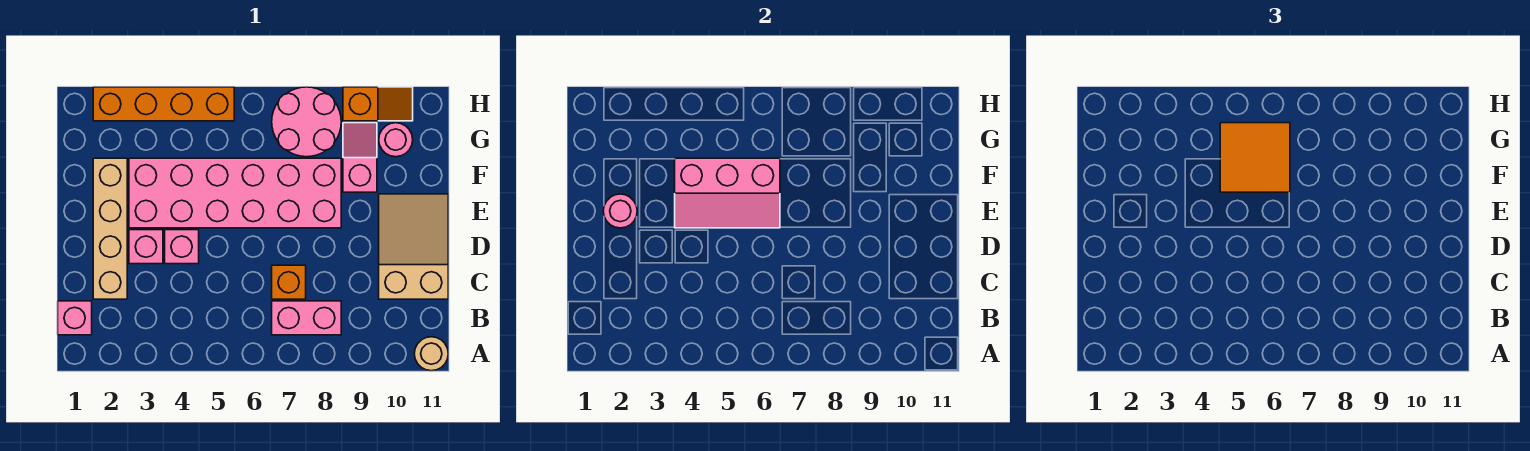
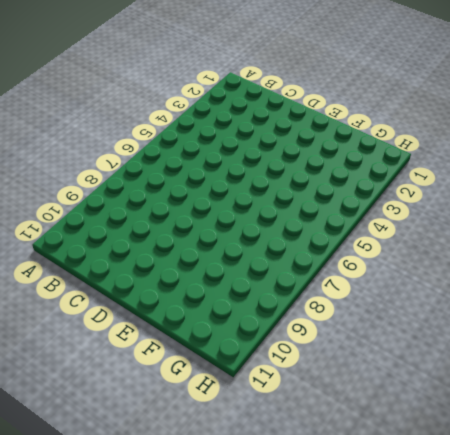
none -> tan 1x1 round brick [414,337,448,371]
none -> pink 1x1 brick [58,301,92,335]
none -> pink 1x2 brick [272,301,341,335]

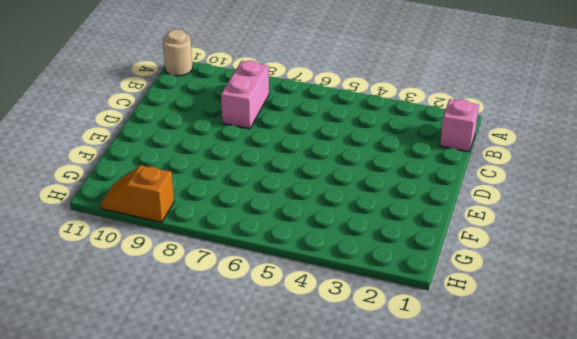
pink 1x2 brick [221,61,269,129] -> pink 1x2 brick turned to [272,301,341,335]
none -> tan 1x4 brick [93,158,127,299]
none -> orange 1x1 brick [272,265,306,299]
none -> tan 2x3 slope [379,194,448,299]

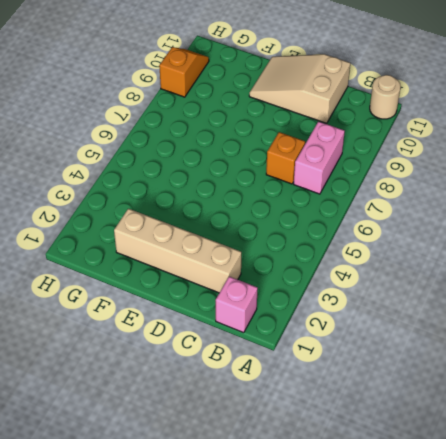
none -> pink 1x1 brick [129,230,163,264]
none -> pink 1x1 brick [165,230,199,264]
none -> pink 2x6 brick [129,158,341,228]

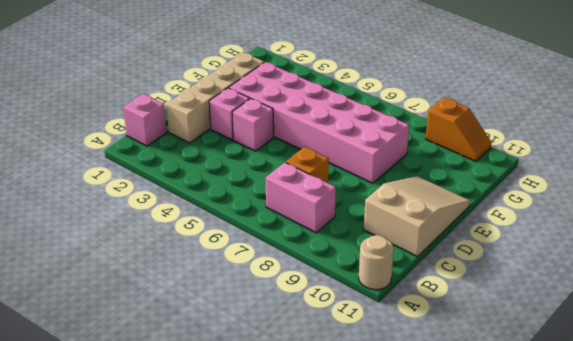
none -> pink 1x2 slope [343,123,377,192]
none -> pink 2x2 round brick [272,87,341,157]
none -> pink 1x1 round brick [379,123,413,157]

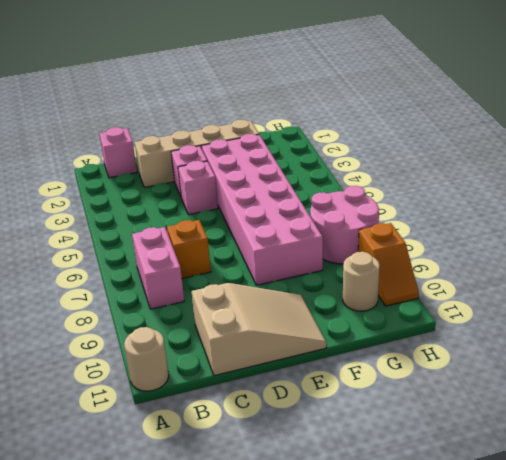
tan 1x1 round brick [343,252,380,311] -> pink 1x1 round brick [379,123,413,157]
none -> pink 1x2 slope [343,123,377,192]
none -> orange 1x4 brick [93,87,234,121]
none -> pink 1x1 round brick [603,194,637,228]

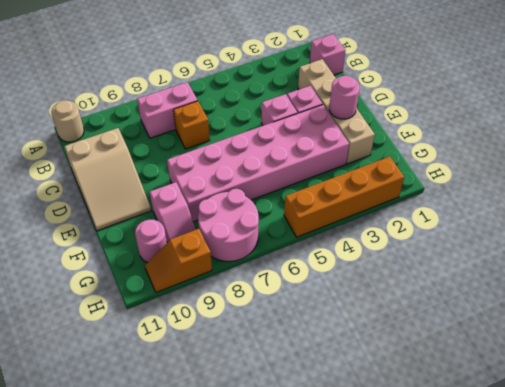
none -> pink 2x3 slope [675,158,780,228]
none -> orange 2x2 tile [1220,123,1290,192]

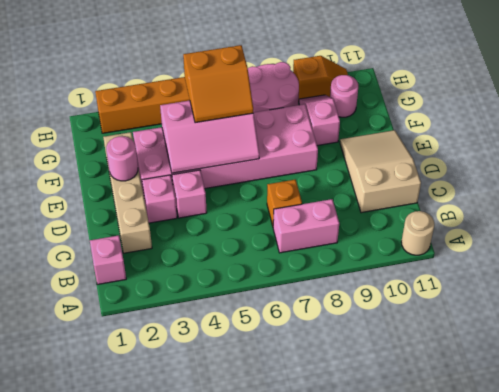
orange 2x2 slope [183,45,253,123] -> orange 2x2 tile [1220,123,1290,192]

